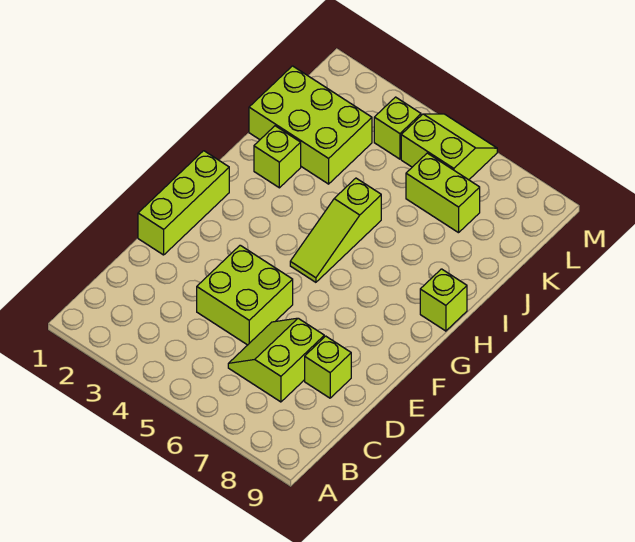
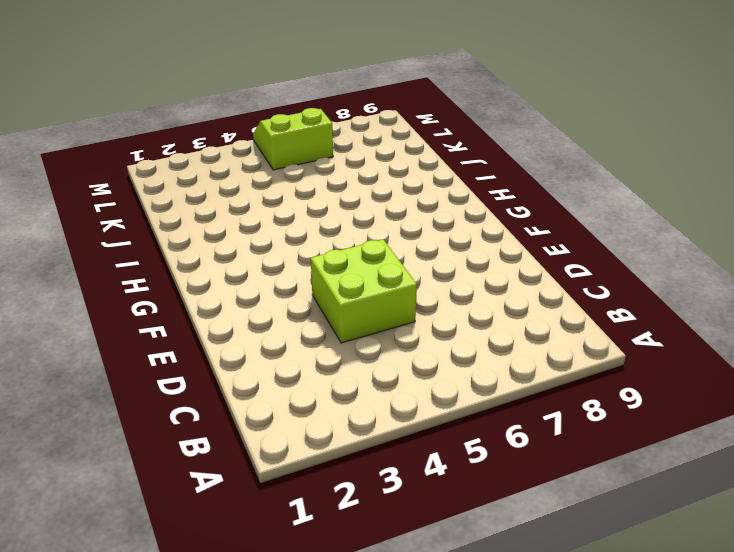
none -> lime 2x2 slope [228,318,324,402]
none -> lime 1x1 brick [305,336,351,398]

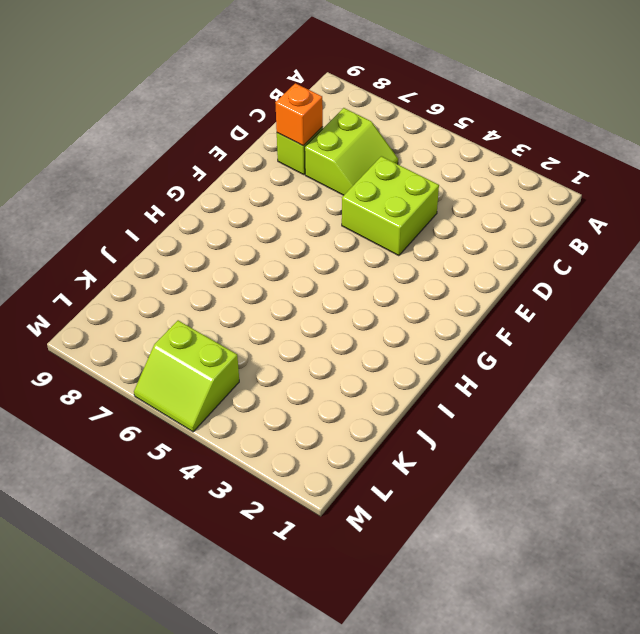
orange 1x1 brick [275,83,323,146] -> none
none -> lime 1x3 brick [138,151,229,255]
none -> lime 1x3 slope [290,178,381,282]

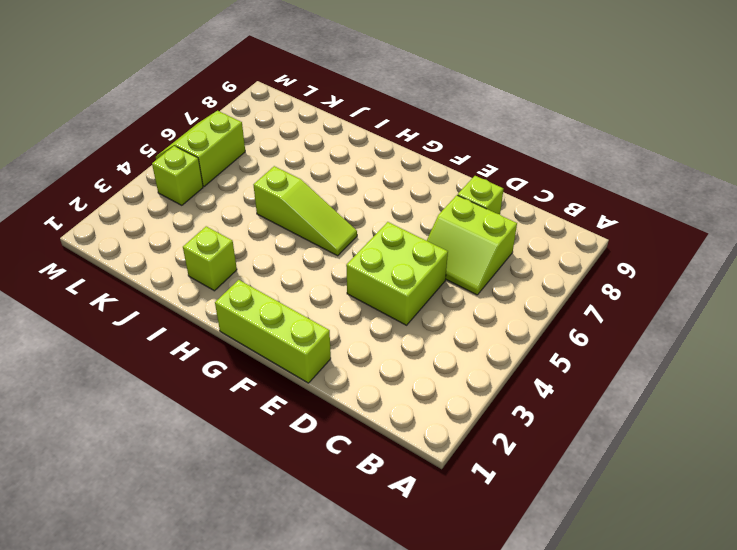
none -> lime 1x1 brick [420,269,467,331]
none -> lime 2x3 brick [249,66,372,184]

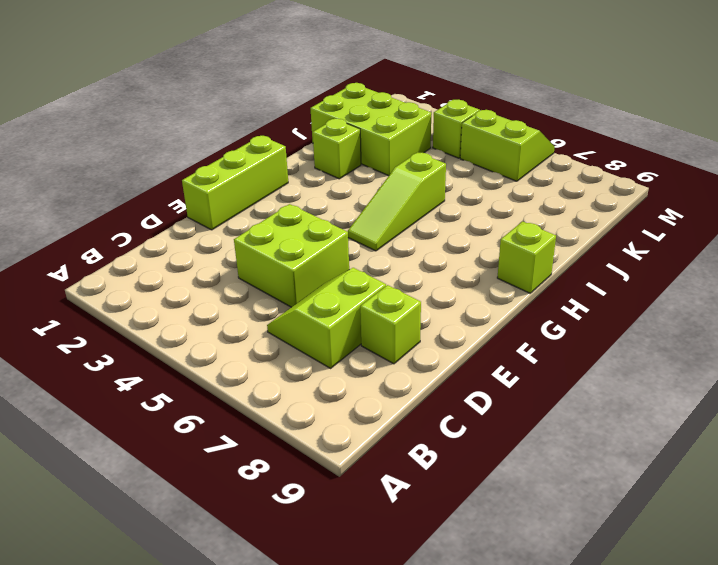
none -> lime 1x2 brick [406,153,480,233]

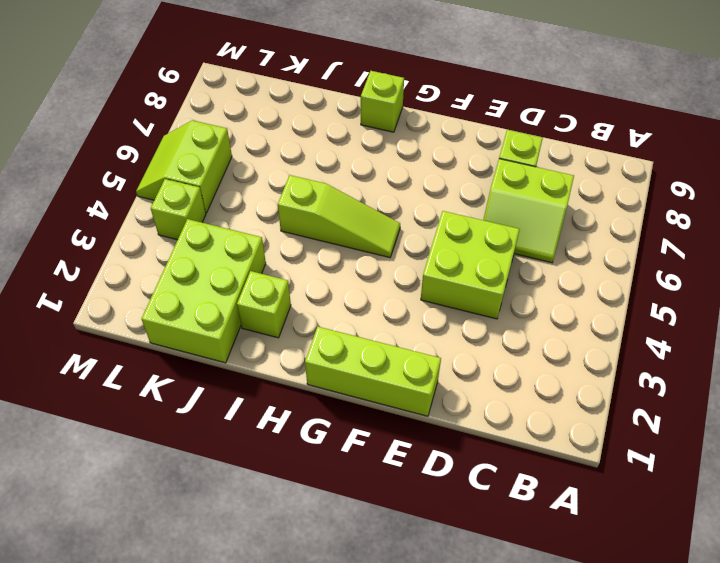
none -> lime 1x2 brick [406,153,480,233]

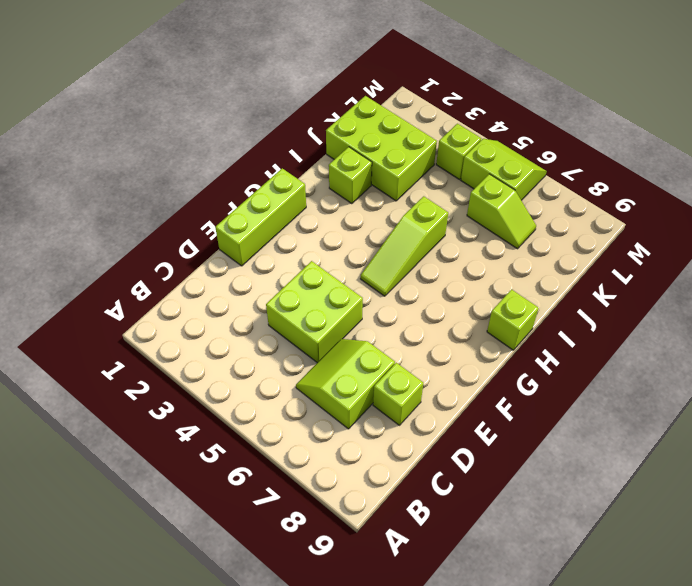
lime 1x2 slope [467,174,536,249] -> lime 1x2 brick [406,153,480,233]

